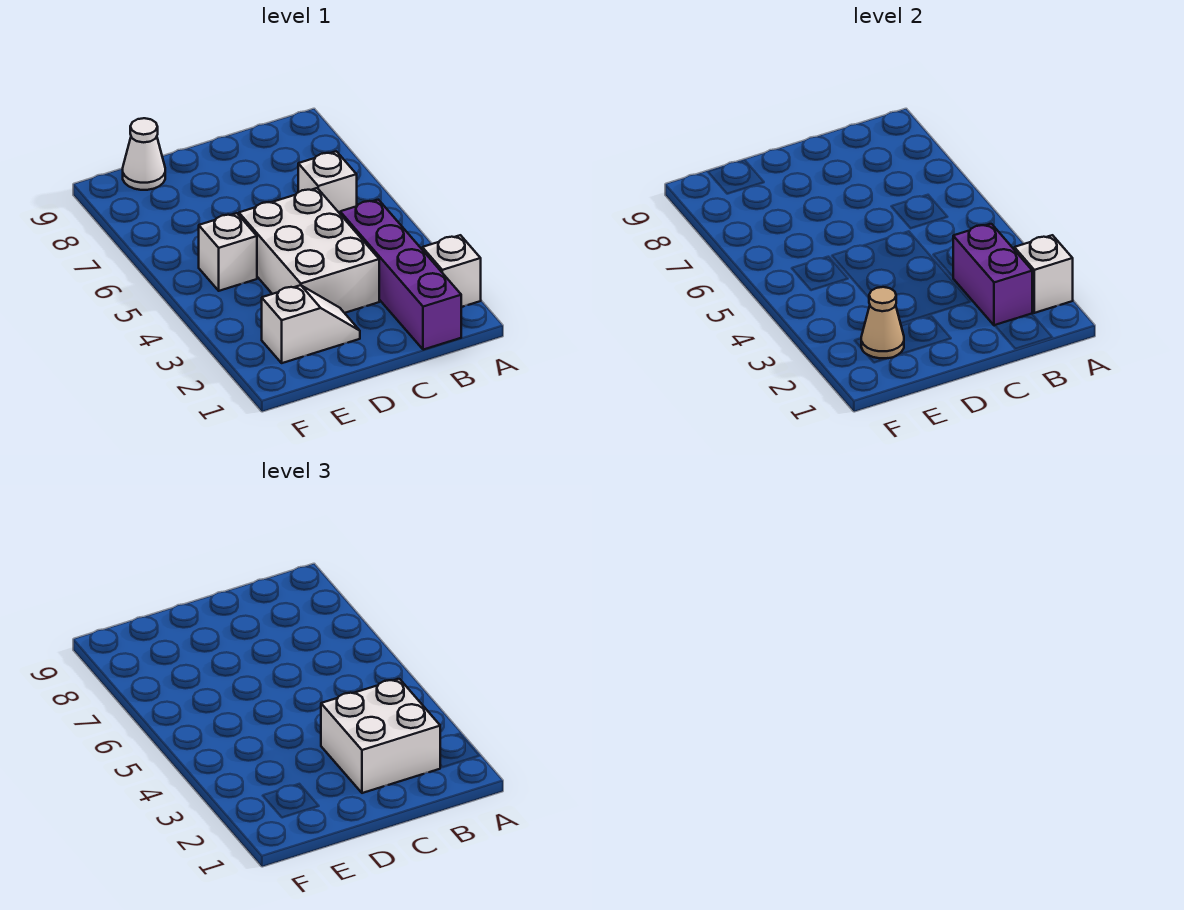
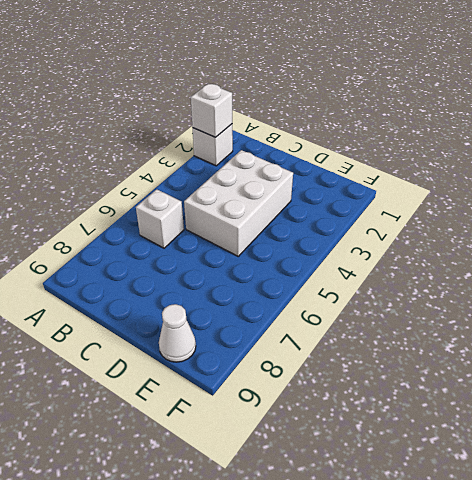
none -> purple 1x4 brick [340,200,461,350]
none -> white 1x2 slope [262,285,360,363]

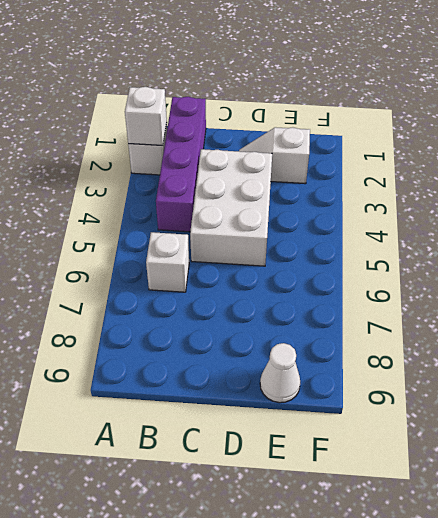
none -> white 1x1 brick [199,213,257,291]
none -> purple 1x2 brick [953,224,1032,326]

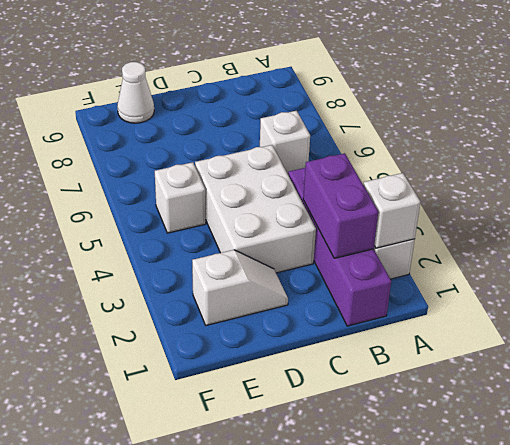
none -> tan 1x1 cone [861,287,904,358]
none -> white 2x2 brick [321,679,440,793]

